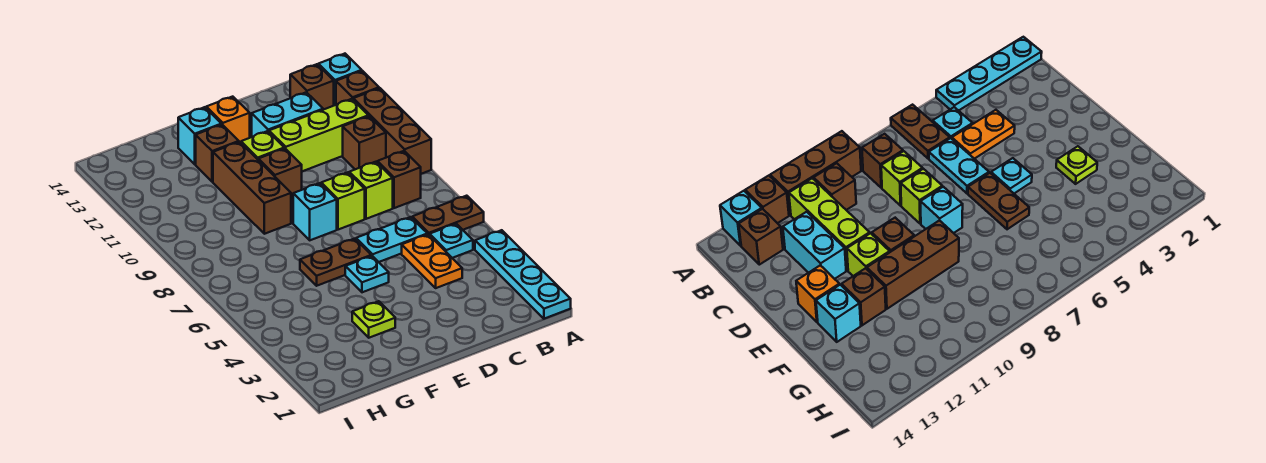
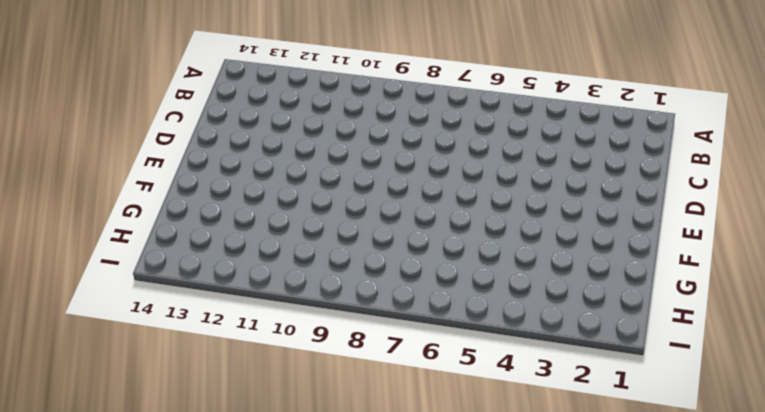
none -> cyan 1x4 plate [475,230,571,319]
none -> brown 1x2 plate [412,196,484,235]
none -> brown 1x3 brick [353,88,431,174]

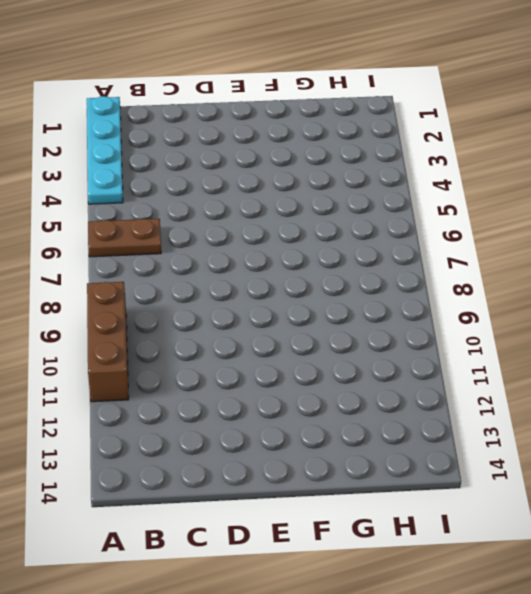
none -> brown 1x1 brick [336,71,379,105]
none -> cyan 1x1 brick [319,54,362,105]
none -> cyan 1x1 plate [430,224,473,258]

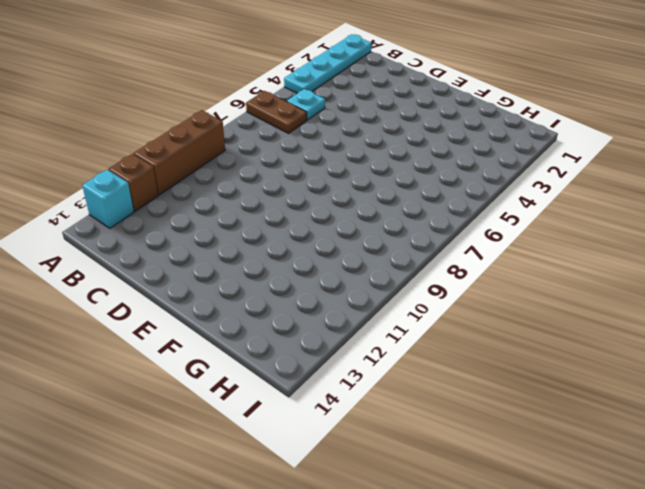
none -> brown 1x1 brick [377,151,421,208]
none -> brown 1x1 brick [343,116,386,169]
none -> lime 1x3 brick [269,99,369,172]

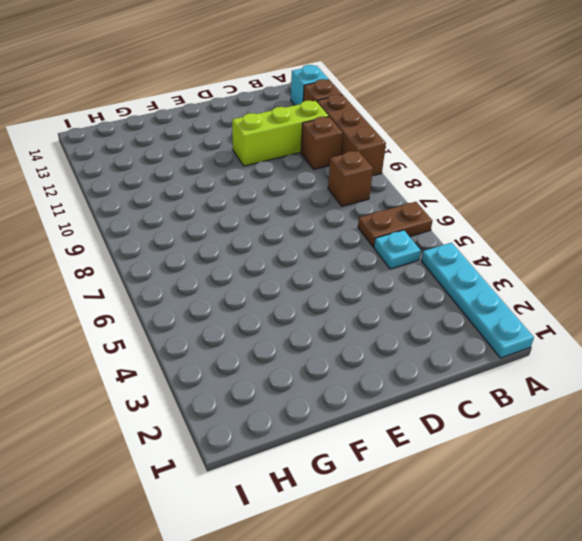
none -> brown 1x1 brick [290,64,334,110]
none -> orange 1x2 plate [402,234,462,288]
none -> cyan 1x2 plate [356,217,427,262]

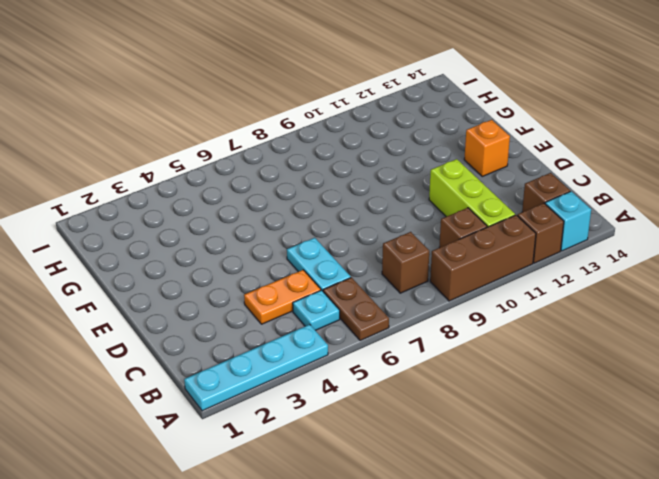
none -> lime 1x1 brick [349,162,393,219]
none -> cyan 1x2 brick [252,92,323,137]
none -> lime 1x1 brick [321,172,365,230]

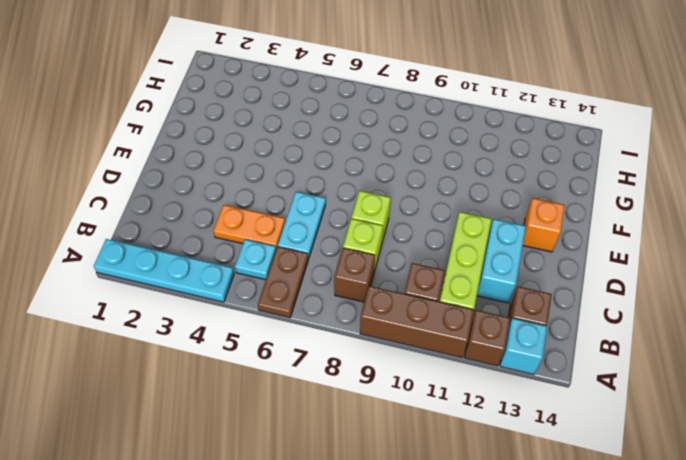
none -> cyan 1x1 plate [345,256,389,292]
none -> brown 1x2 plate [300,239,371,286]
none -> cyan 1x1 brick [293,183,337,240]

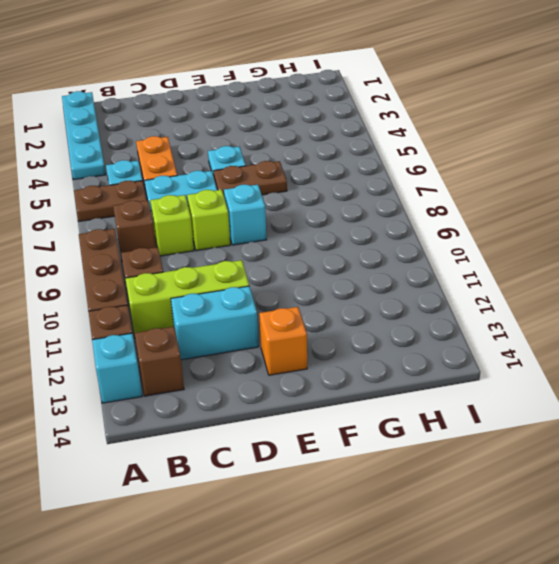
none -> brown 1x1 brick [258,148,302,200]
none -> lime 1x1 brick [241,131,284,159]
none -> lime 1x1 plate [352,301,395,338]

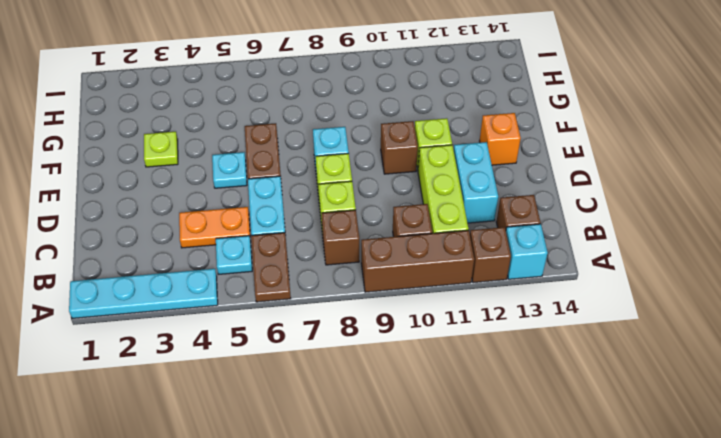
none -> brown 1x3 brick [213,142,291,234]
none -> brown 1x1 brick [196,125,239,182]
none -> cyan 1x1 brick [178,107,221,164]

